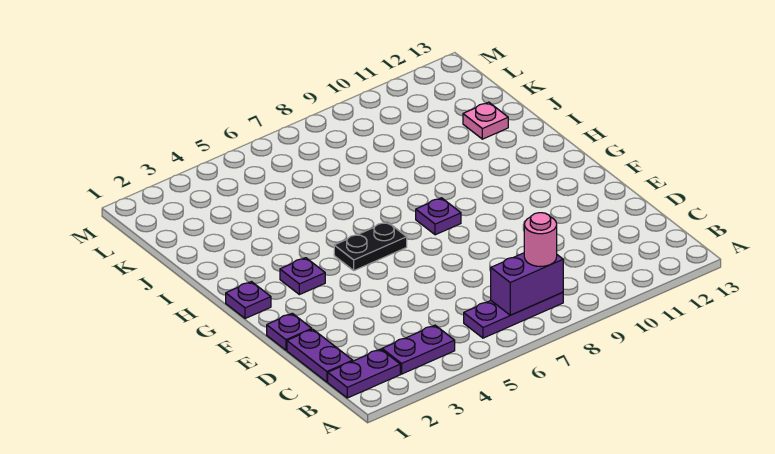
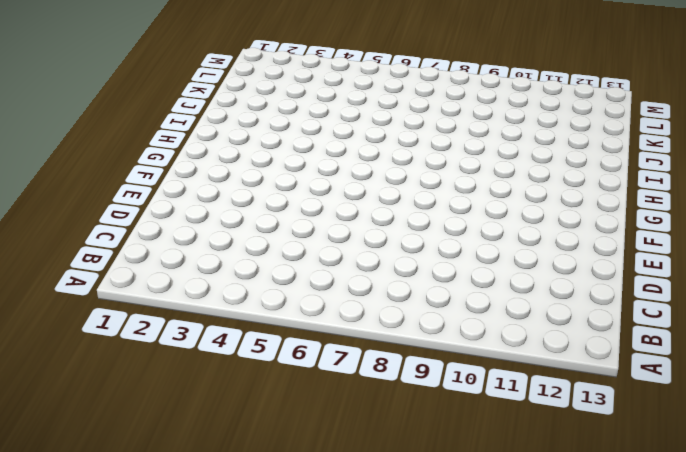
none -> purple 1x2 plate [328,349,400,398]
none -> purple 1x2 plate [382,325,455,374]
none -> purple 1x3 plate [464,292,563,338]

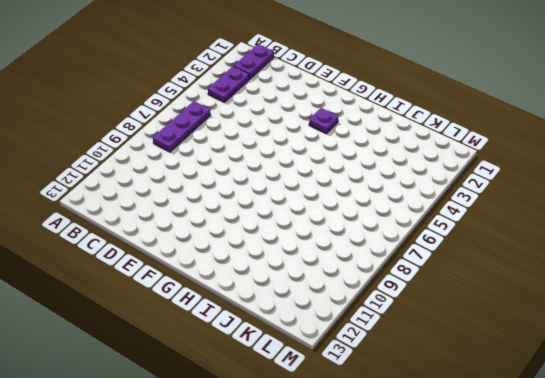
none -> purple 1x2 plate [287,329,353,382]
none -> purple 1x1 plate [267,313,312,350]
none -> purple 1x1 plate [226,282,271,319]

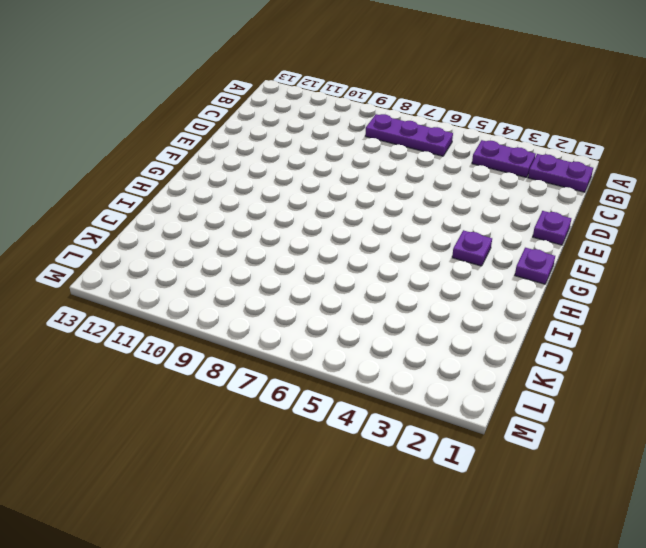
none -> purple 1x2 plate [287,329,353,382]
none -> black 1x2 plate [334,222,407,270]
none -> purple 1x1 plate [416,198,461,235]

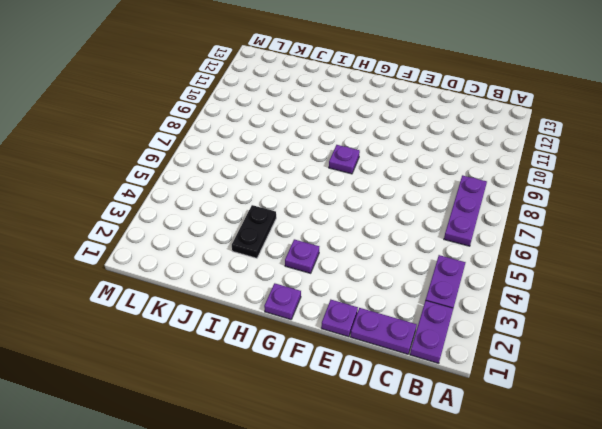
black 1x2 plate [232,205,276,258] -> black 1x2 plate moved to [334,222,407,270]
none -> pink 1x1 plate [463,102,508,139]
none -> purple 1x2 brick [491,253,563,315]
none -> pink 1x1 round brick [524,213,557,267]

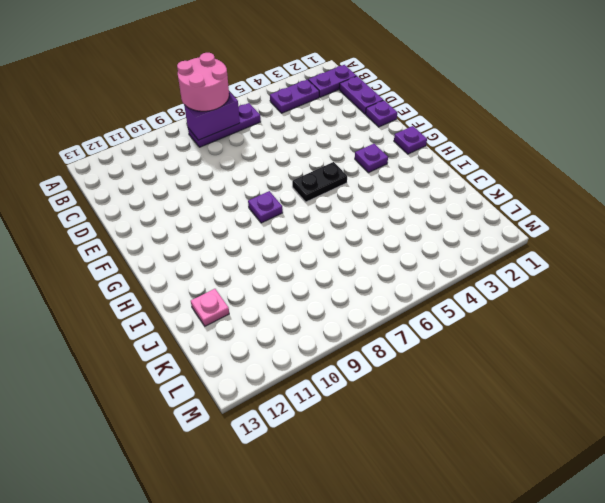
pink 2x2 round brick [177,53,229,111] -> pink 1x1 round brick [524,213,557,267]

